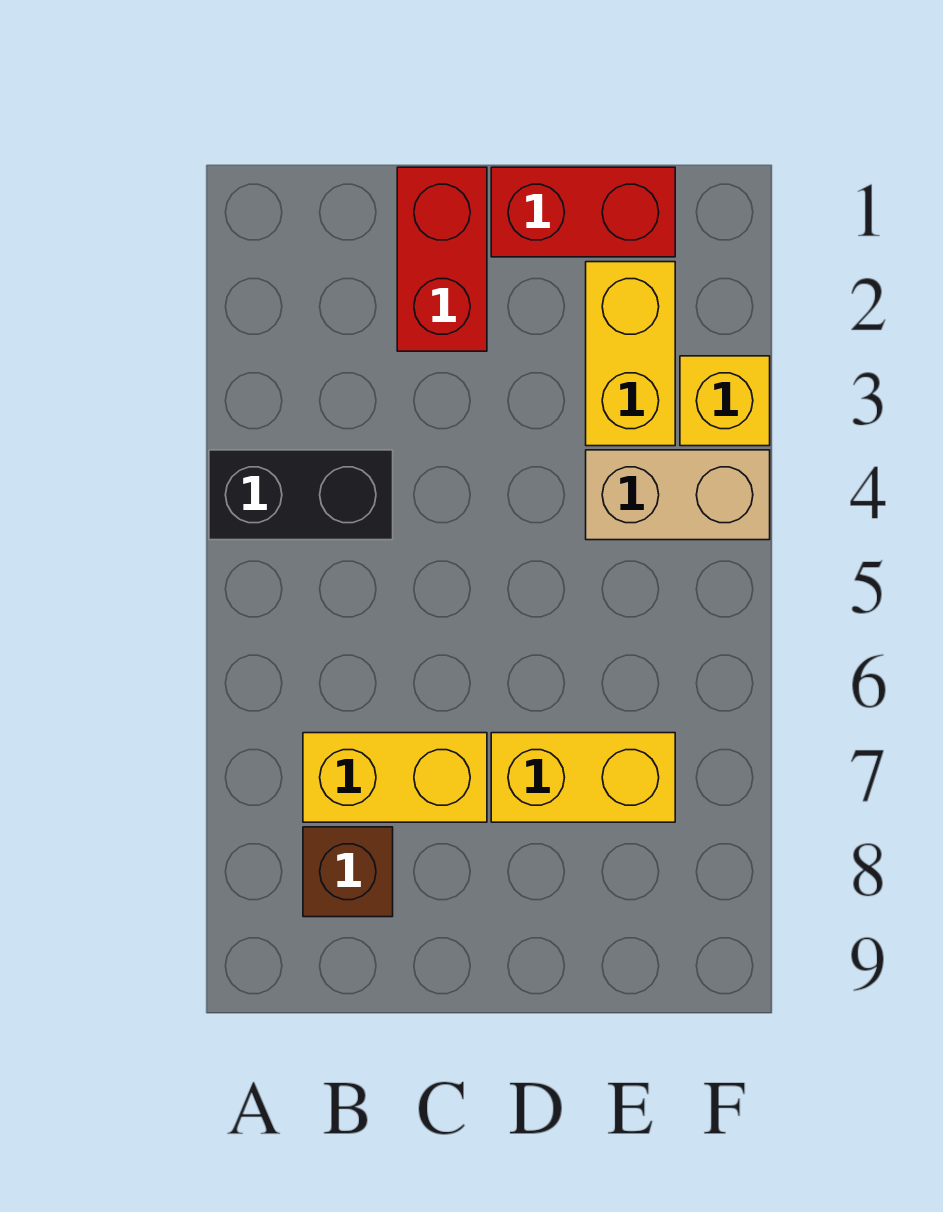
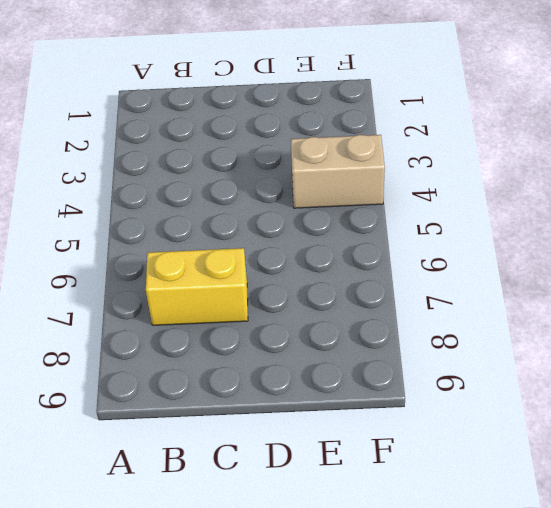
none -> black 1x2 brick [209,450,393,540]
none -> brown 1x1 brick [303,827,393,917]

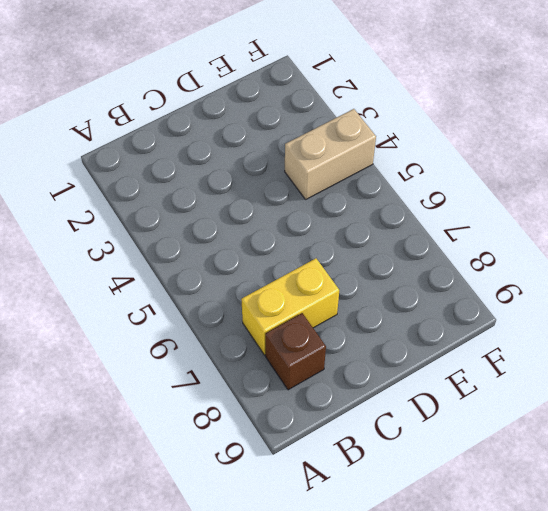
none -> black 1x2 brick [209,450,393,540]
none -> red 1x2 brick [397,167,487,351]

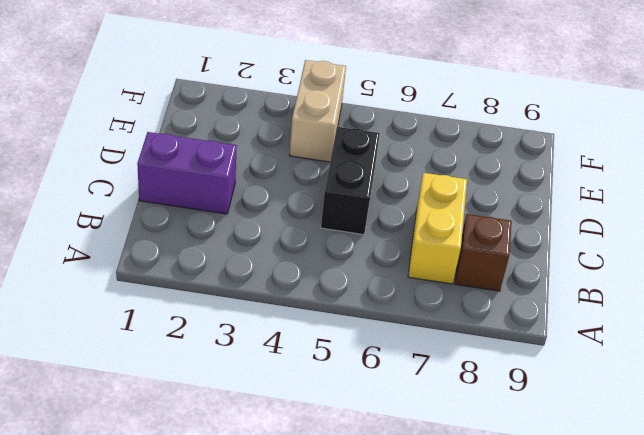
purple 1x2 brick [137,132,237,214] -> red 1x2 brick [397,167,487,351]
black 1x2 brick [321,127,380,235] -> black 1x2 brick moved to [209,450,393,540]
none -> red 1x2 brick [491,167,675,257]
none -> yellow 1x2 brick [491,733,675,822]

